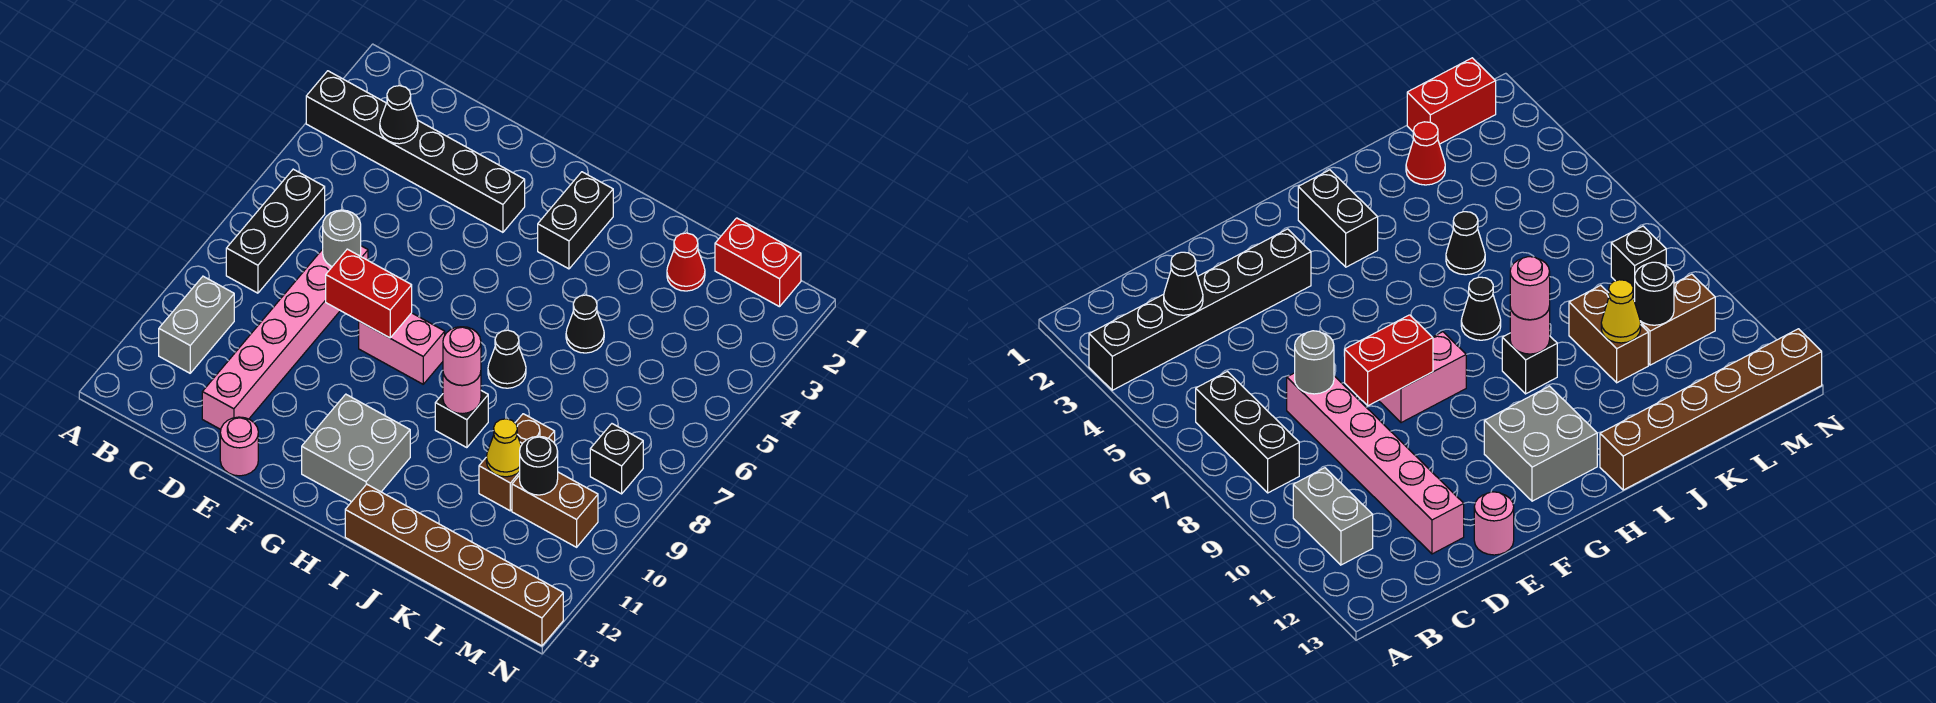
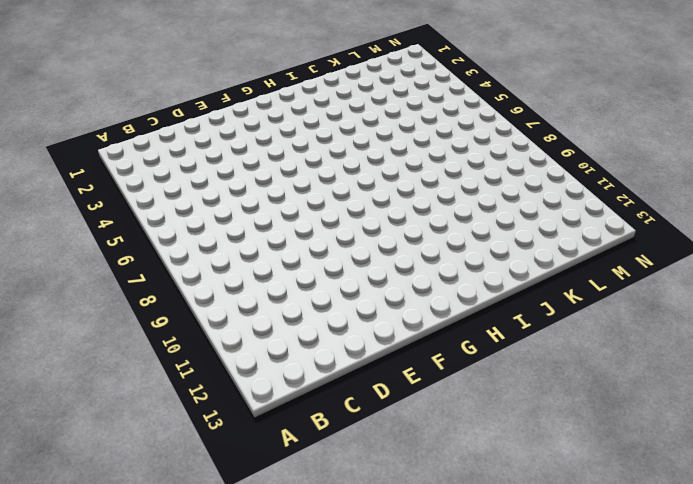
none -> black 1x6 brick [306,71,525,232]
none -> black 1x3 brick [226,169,325,293]
none -> grey 1x2 brick [159,276,234,373]

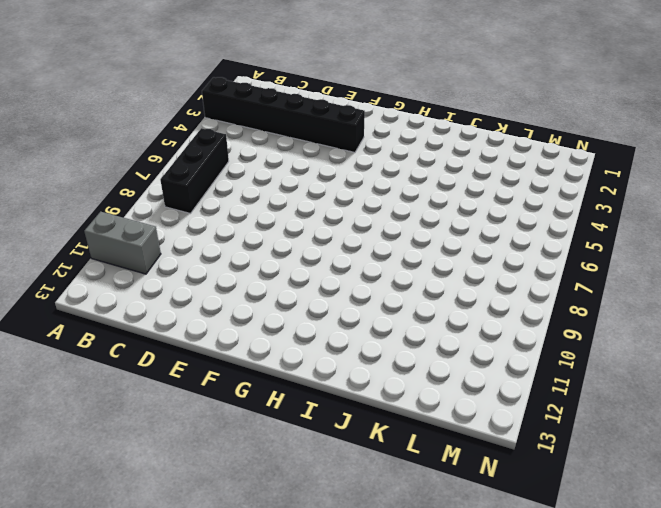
grey 1x2 brick [84,212,161,274] -> grey 1x2 brick turned to [159,276,234,373]
none -> pink 1x6 brick [202,246,368,429]
none -> pink 1x1 round brick [220,417,258,476]
none -> pink 1x2 brick [359,313,445,384]

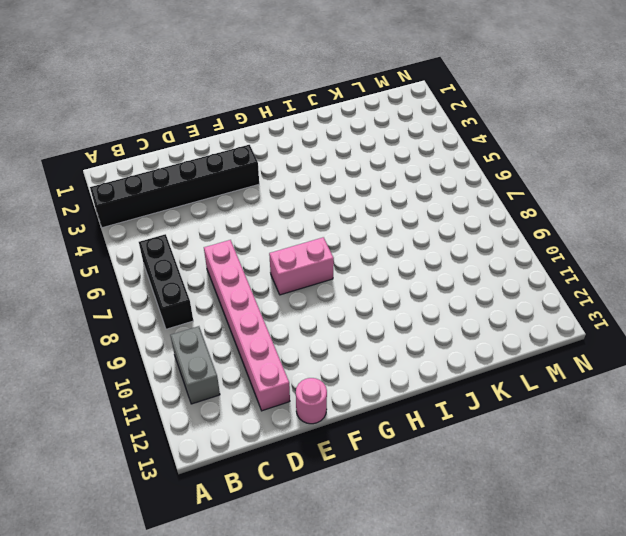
none -> grey 2x2 brick [302,394,410,502]
none -> black 1x2 brick [538,172,613,269]
none -> black 1x1 cone [488,330,526,388]

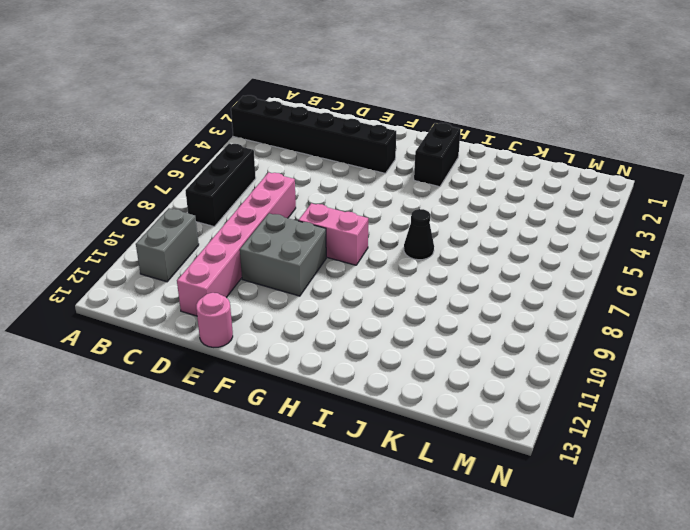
grey 2x2 brick [240,213,326,296] -> grey 2x2 brick moved to [302,394,410,502]
none -> black 1x1 brick [435,391,488,448]
none -> brown 1x6 brick [345,484,563,646]
none -> black 1x1 cone [566,295,604,353]

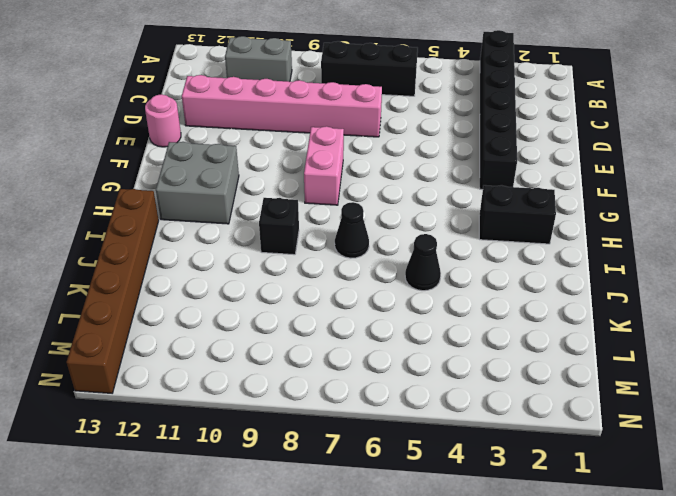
none -> red 1x1 cone [667,233,705,291]
none -> brown 1x2 brick [479,414,555,511]
none -> red 1x2 brick [715,218,801,307]

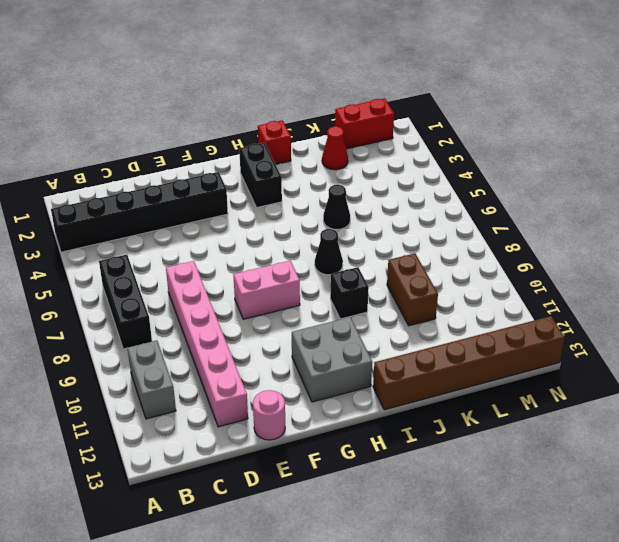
red 1x1 brick [258,120,291,164] -> none
none -> brown 1x2 brick [512,472,598,547]
none -> black 1x1 brick [590,424,643,494]
none -> black 1x1 cone [380,86,418,144]

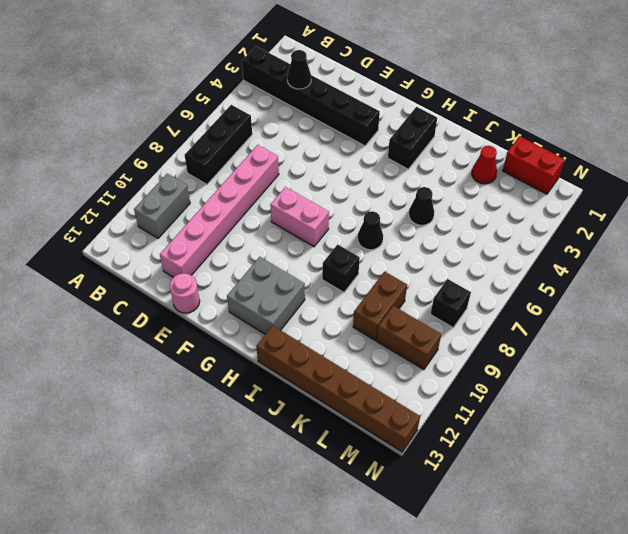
none -> grey 1x1 round brick [323,210,361,266]
none -> red 1x2 brick [326,249,412,338]
none -> pink 1x1 round brick [443,372,481,414]

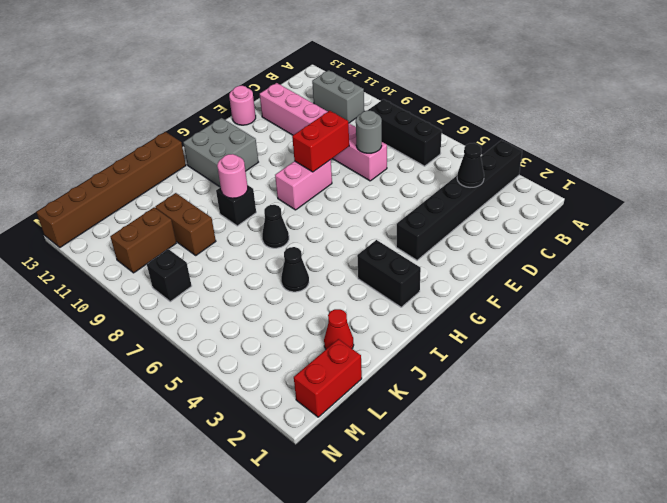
none -> yellow 1x1 cone [486,419,521,477]
none -> black 1x1 round brick [520,436,558,495]
none -> pink 1x1 round brick [443,327,481,385]

